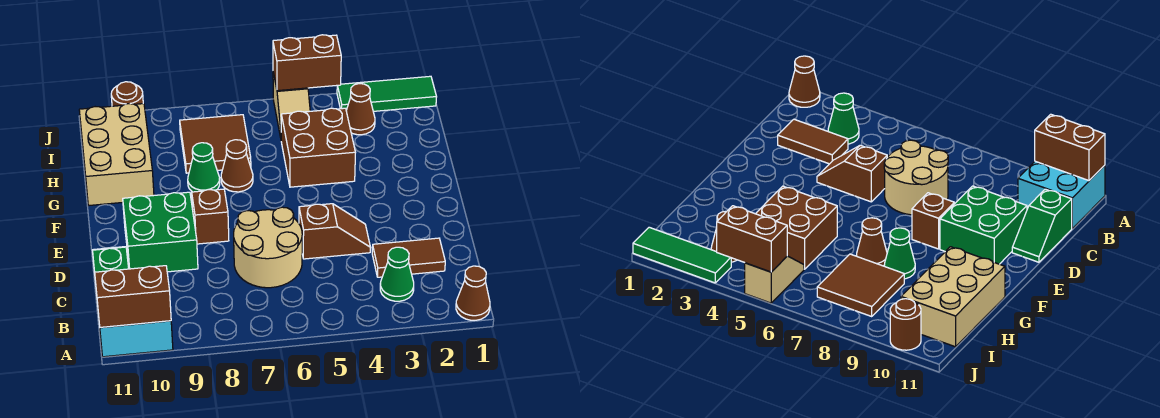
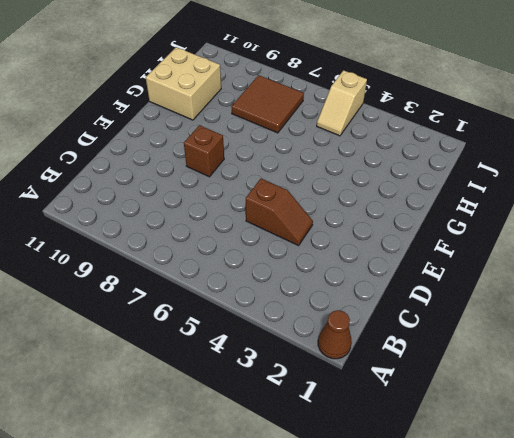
tan 2x2 brick [146,47,221,120] -> tan 2x3 brick [79,104,154,205]
none -> cyan 2x2 brick [98,314,173,357]
none -> green 1x1 cone [380,247,414,301]
none -> brown 1x2 tile [372,238,445,277]

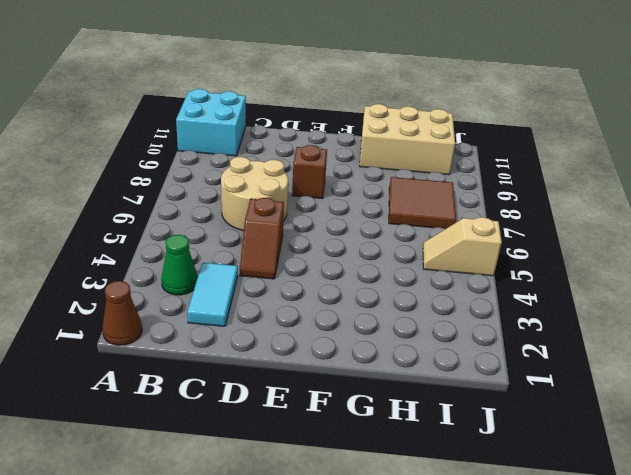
cyan 1x2 tile [187,263,238,326] -> brown 1x2 tile [372,238,445,277]
none -> green 1x2 slope [93,247,129,272]
none -> green 2x2 brick [123,192,198,272]
none -> brown 2x2 brick [281,108,356,187]

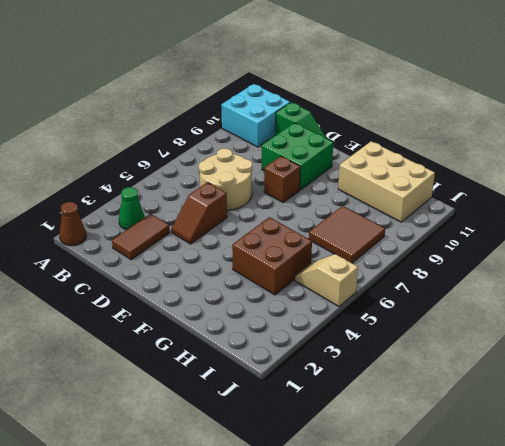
none -> brown 1x1 cone [221,140,253,192]
none -> green 1x1 cone [188,143,220,192]
none -> brown 1x1 cone [346,84,375,135]

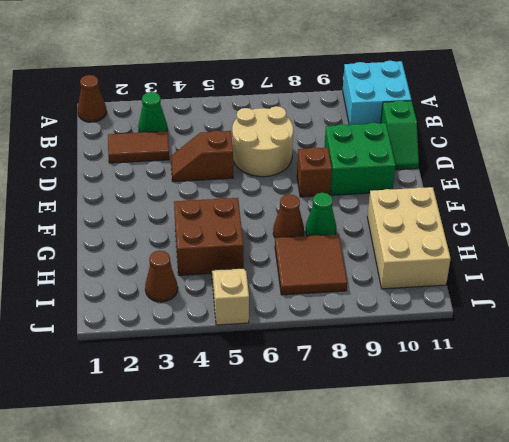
none -> green 1x3 tile [337,76,436,111]
none -> brown 1x1 round brick [111,82,143,106]
none -> brown 1x2 brick [95,266,171,327]

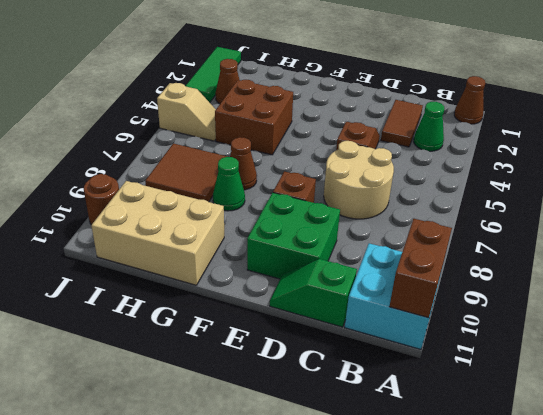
none -> brown 1x2 brick [273,35,341,91]

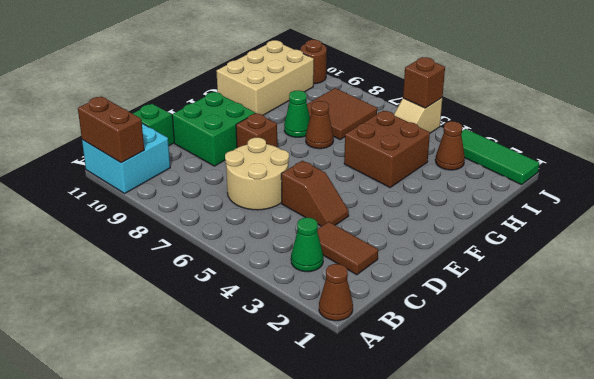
brown 1x1 brick [403,57,445,108] -> brown 1x2 brick [273,35,341,91]

